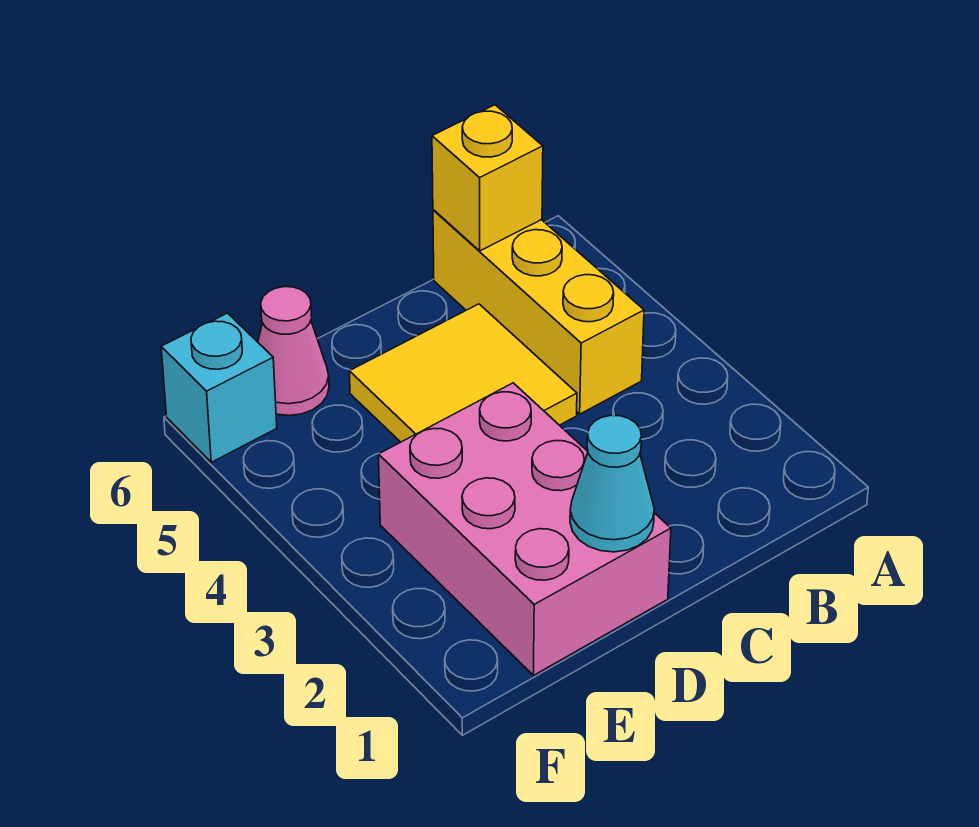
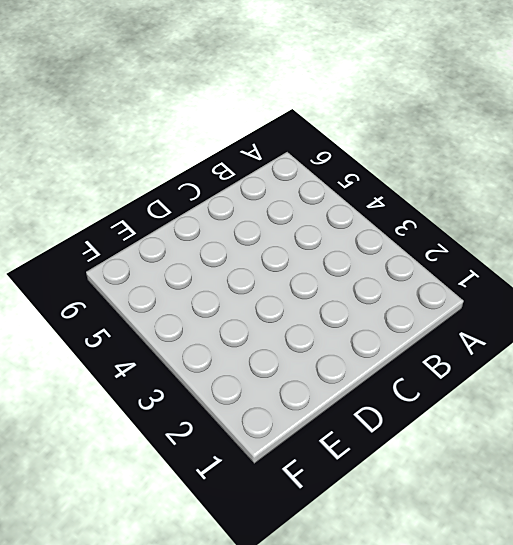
none -> yellow 1x3 brick [433,210,644,414]
none -> yellow 2x2 tile [349,304,577,442]

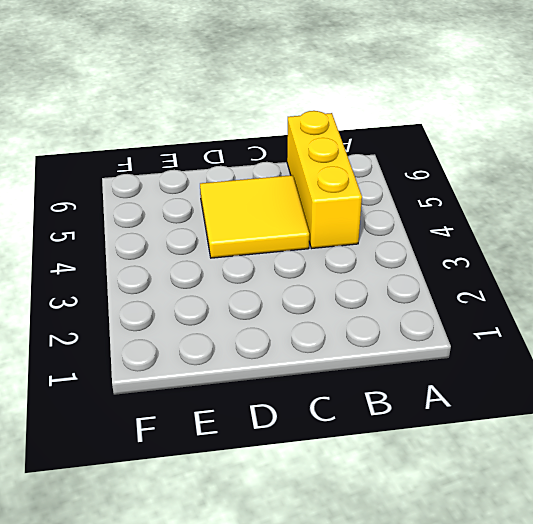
none -> pink 2x3 brick [379,383,671,675]
none -> pink 1x1 cone [258,287,329,415]

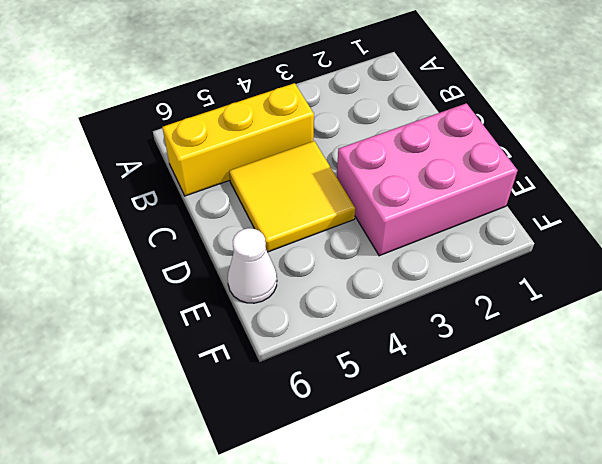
white 1x1 cone [228,228,277,303] -> pink 1x1 cone [258,287,329,415]
none -> cyan 1x1 brick [161,313,277,462]
none -> yellow 1x1 brick [432,105,543,251]

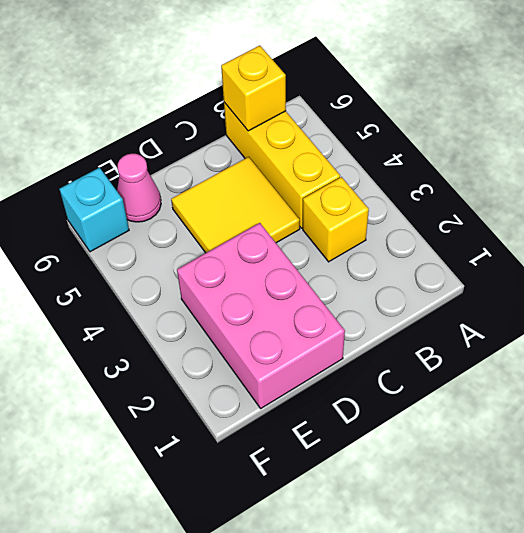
yellow 1x1 brick [303,177,369,262] -> none
none -> cyan 1x1 cone [570,415,654,552]

